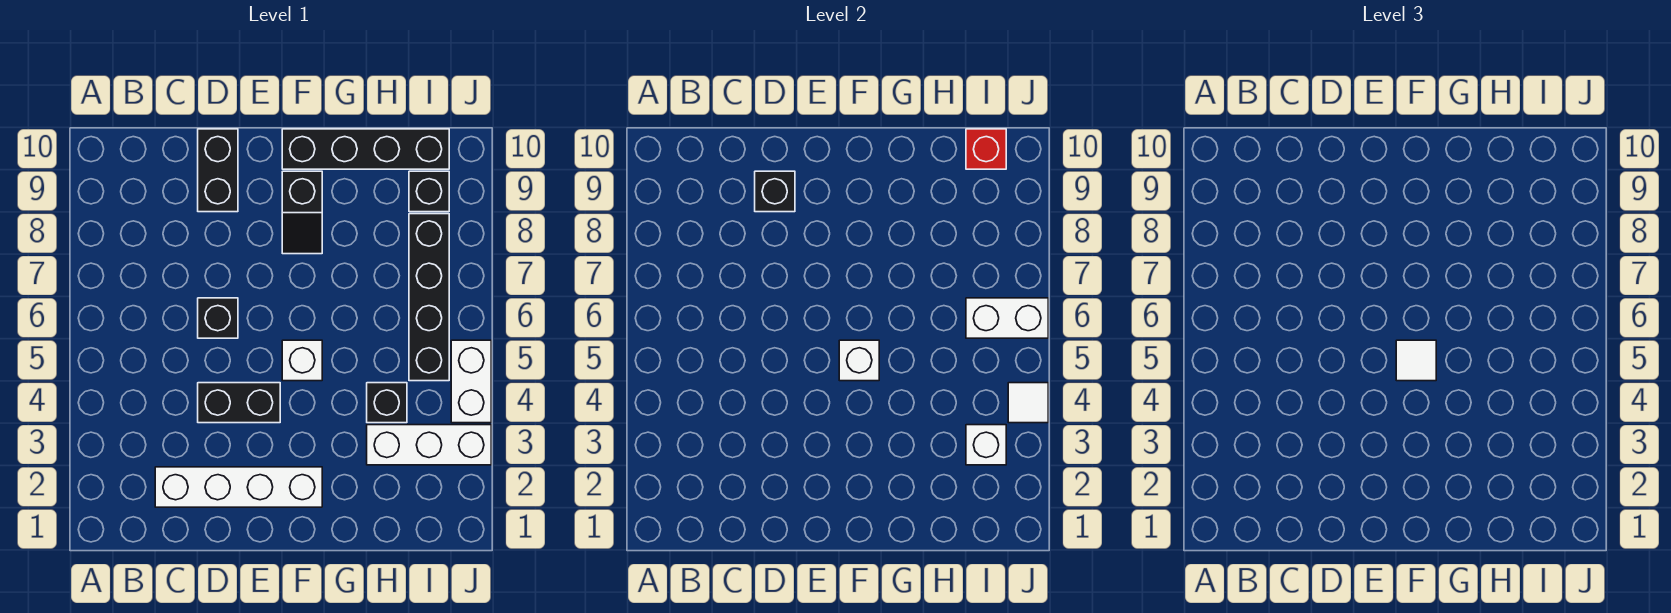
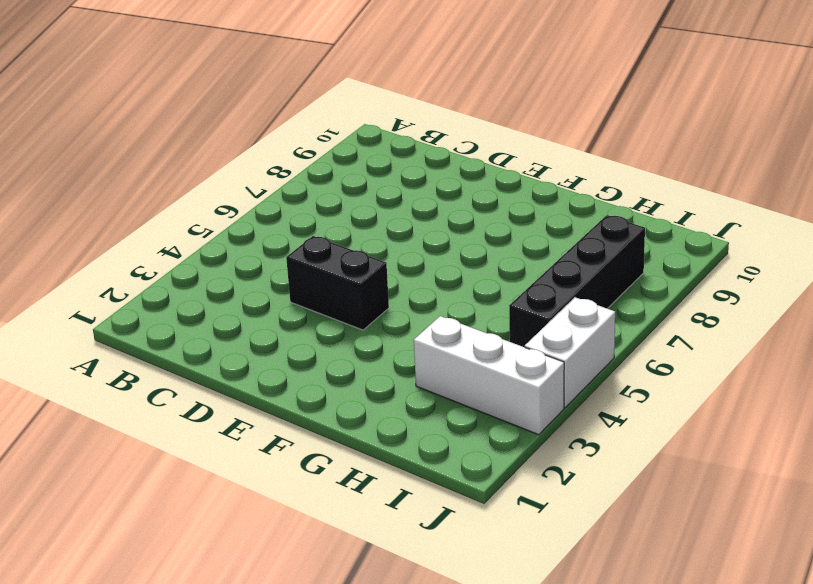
none -> white 1x4 brick [155,467,322,507]
none -> black 1x1 brick [198,298,238,338]
none -> black 1x2 brick [198,129,238,212]

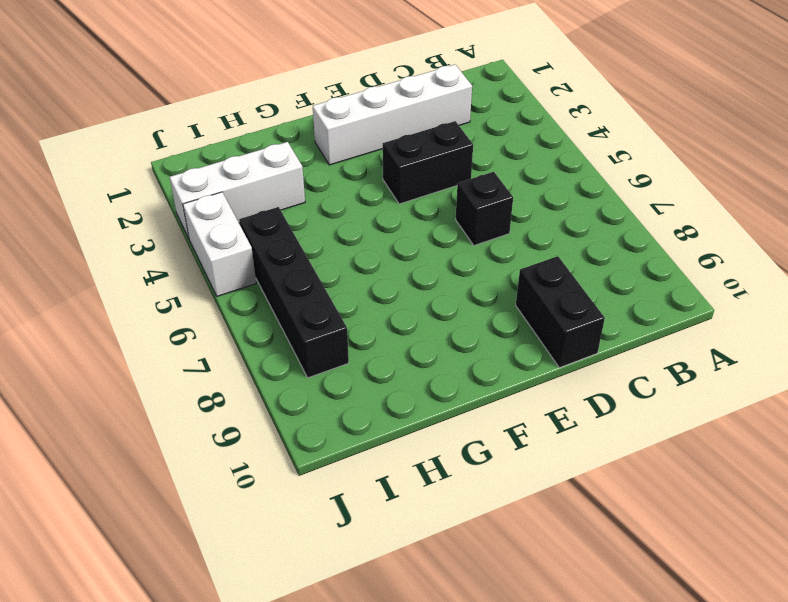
none -> white 1x1 brick [282,340,322,381]
none -> black 1x2 slope [282,171,322,254]
none -> black 1x4 brick [282,129,449,169]

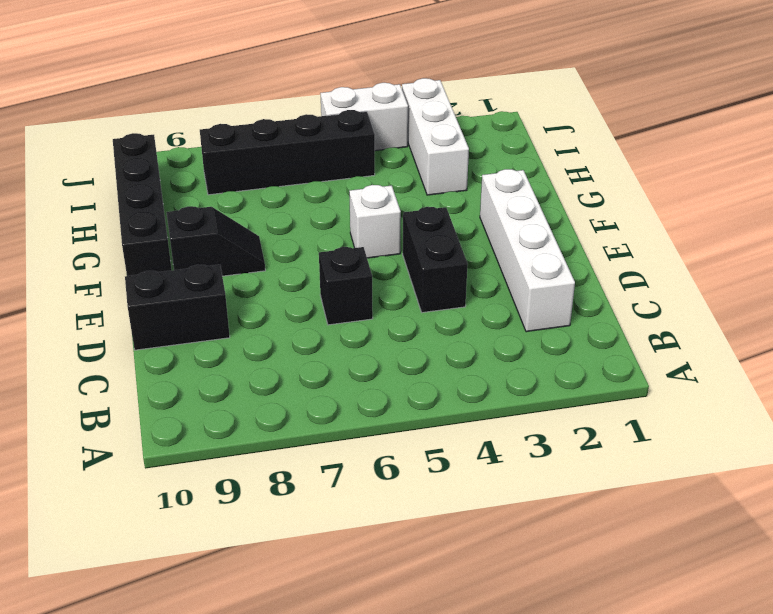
none -> black 1x1 brick [367,383,407,423]
none -> black 1x1 brick [409,171,449,212]
none -> black 1x1 brick [755,171,795,212]

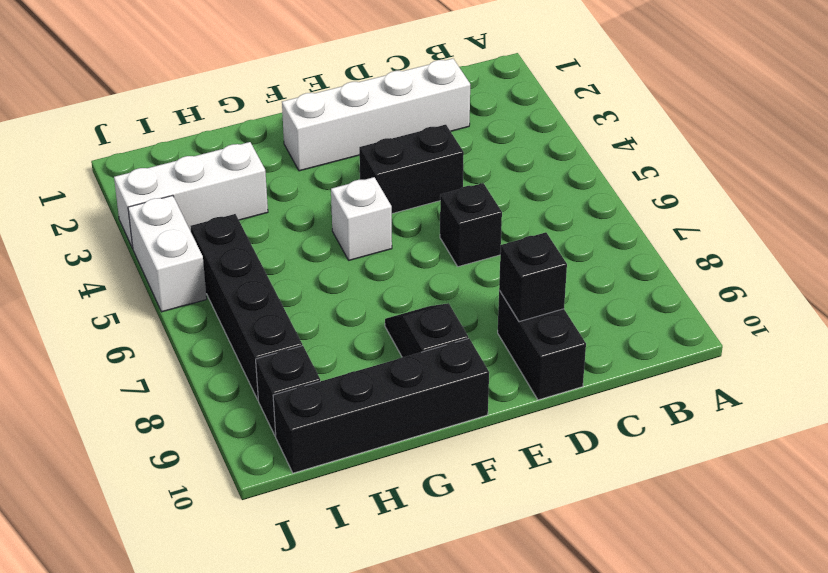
none -> black 1x1 brick [367,383,407,423]
none -> white 1x1 brick [839,340,879,381]
none -> white 1x1 brick [966,425,1006,465]

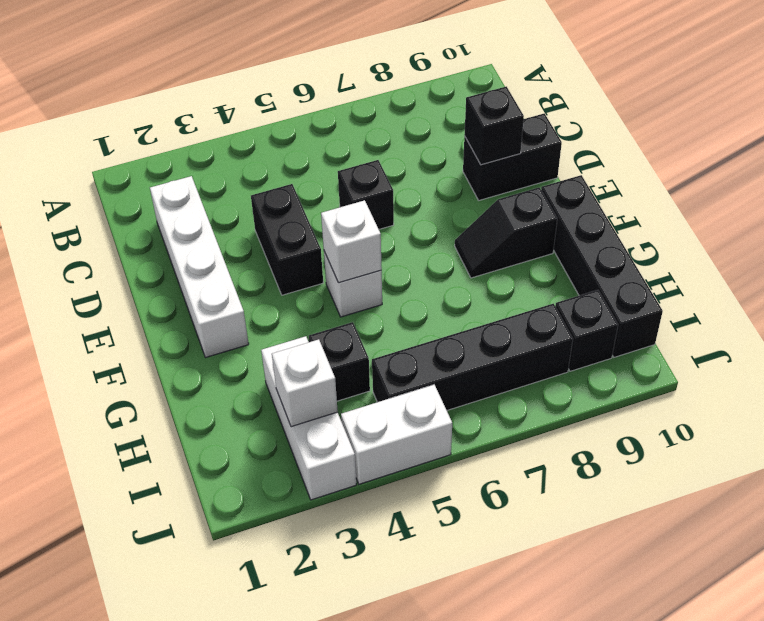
none -> white 1x2 brick [966,298,1048,338]
none -> red 1x1 brick [966,129,1006,169]
none -> white 1x1 tile [1008,383,1048,423]

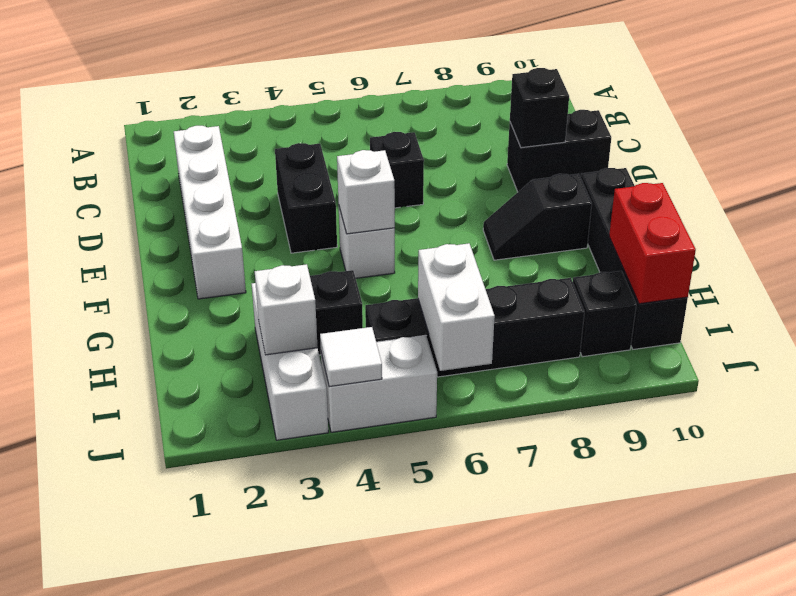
red 1x2 brick [609,183,696,304] -> red 1x1 brick [966,129,1006,169]
none -> white 1x1 tile [1396,340,1436,381]

